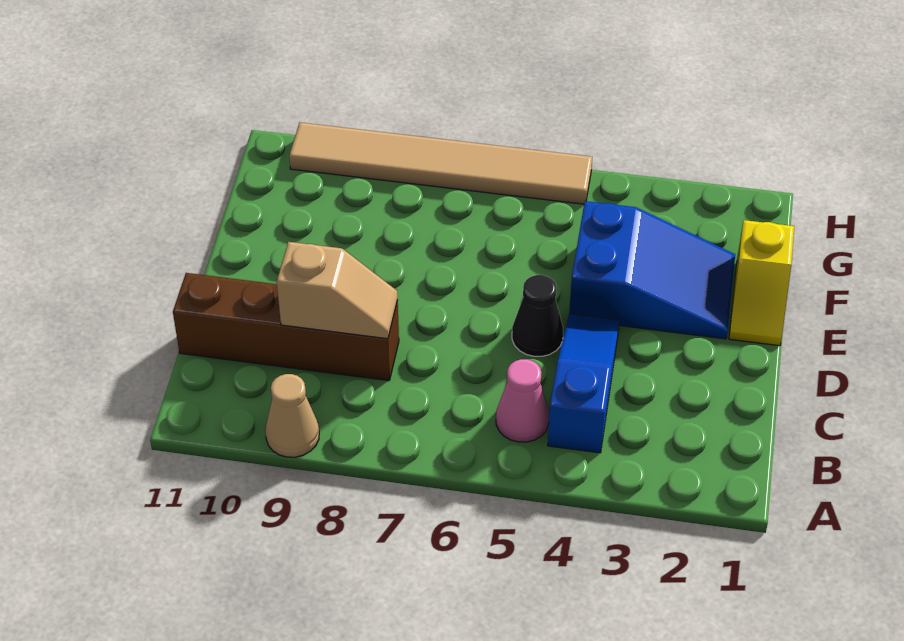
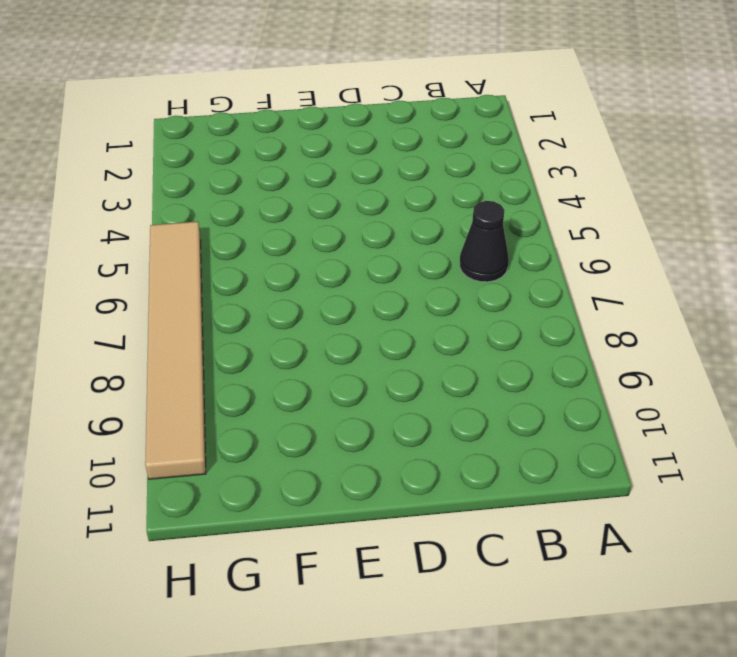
black 1x1 cone [460,201,509,282] -> black 1x1 cone moved to [512,275,563,356]
none -> tan 1x1 cone [265,374,319,457]
none -> blue 1x3 slope [548,314,620,453]

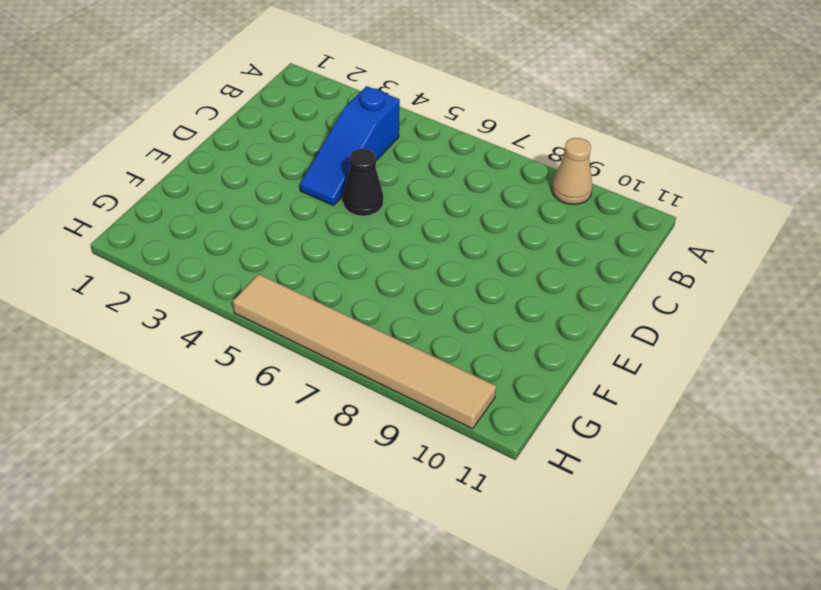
none -> pink 1x1 cone [496,359,549,442]
none -> brown 1x4 brick [173,273,399,381]

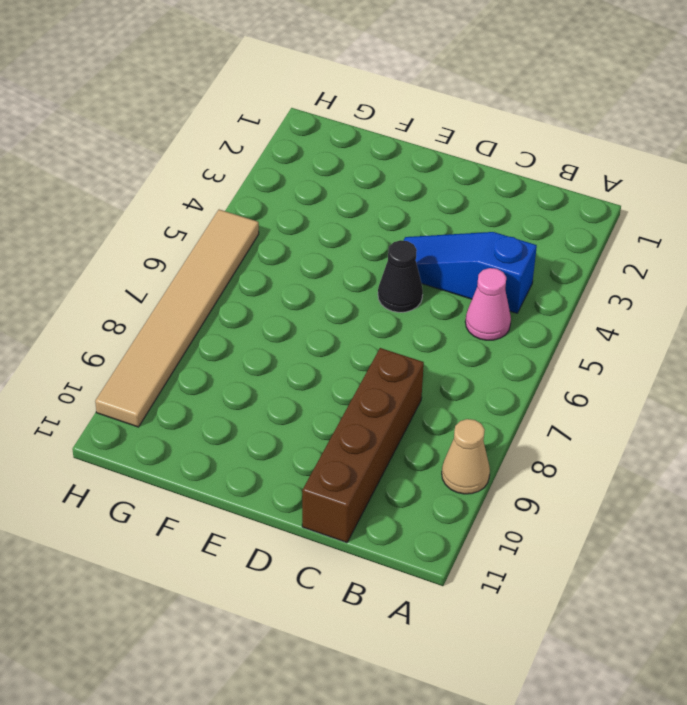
none -> yellow 1x2 slope [729,220,794,346]
none -> blue 2x3 slope [569,201,735,339]

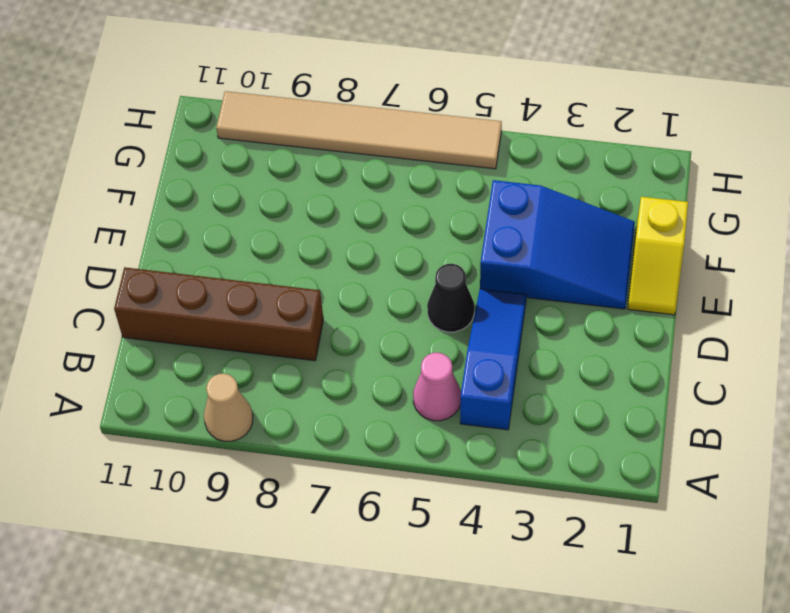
none -> tan 1x2 slope [277,242,398,339]

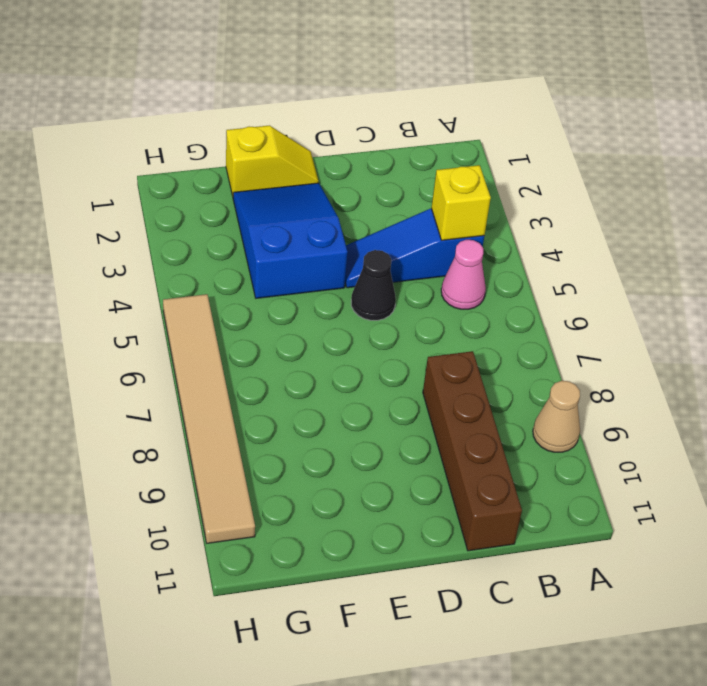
yellow 1x1 brick [431,165,491,240] -> none
none -> tan 1x2 slope [277,242,398,339]

